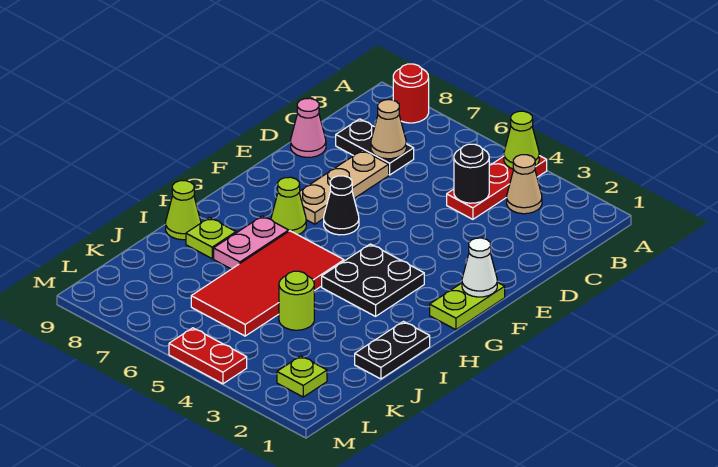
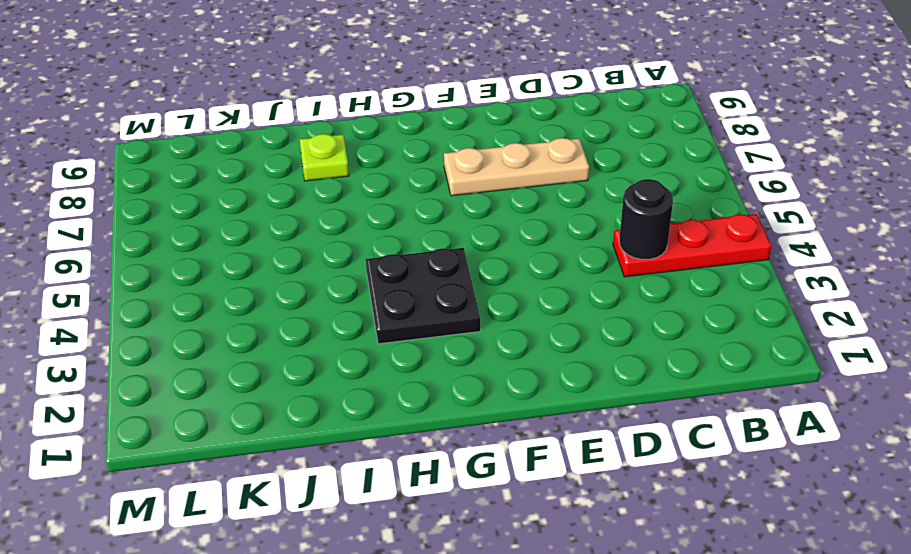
none -> red 1x1 round brick [393,64,429,123]
none -> tan 1x1 cone [507,155,542,214]
none -> black 1x2 plate [336,119,414,175]

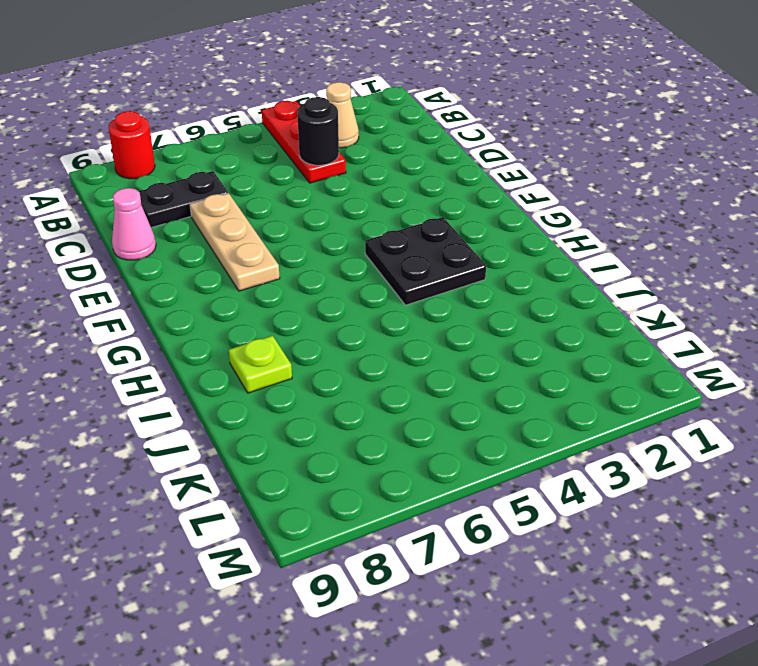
none -> lime 1x2 plate [430,282,505,330]
none -> black 1x1 cone [324,176,359,235]
none -> lime 1x1 cone [271,177,306,235]

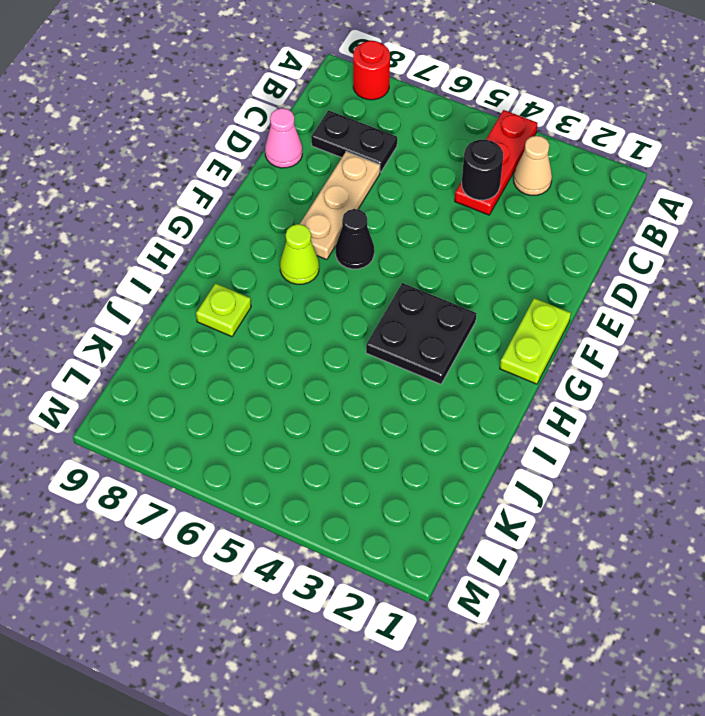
none -> red 2x4 tile [191,231,344,336]
none -> pink 1x2 plate [214,216,289,269]
none -> black 1x2 plate [355,322,430,379]

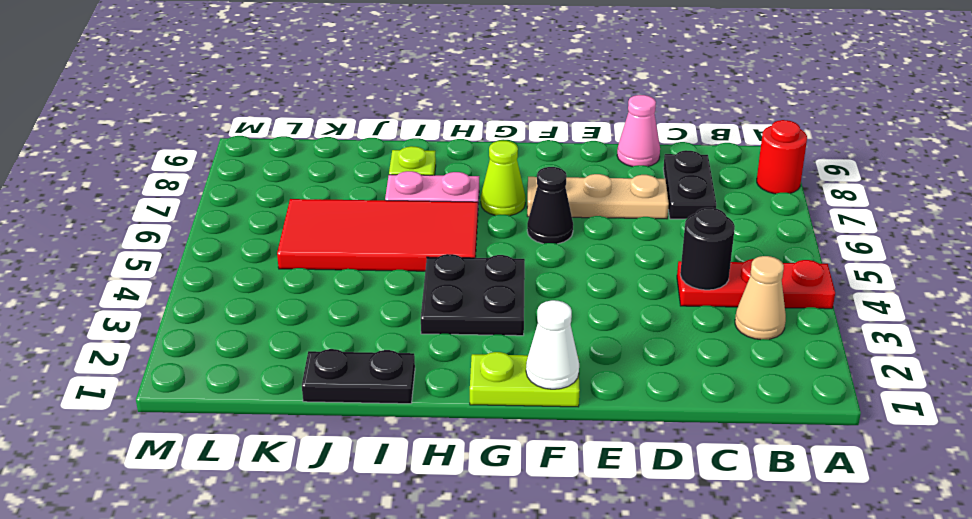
none -> lime 1x1 cone [166,181,201,240]
none -> lime 1x1 round brick [279,271,314,330]
none -> lime 1x1 plate [277,356,327,397]

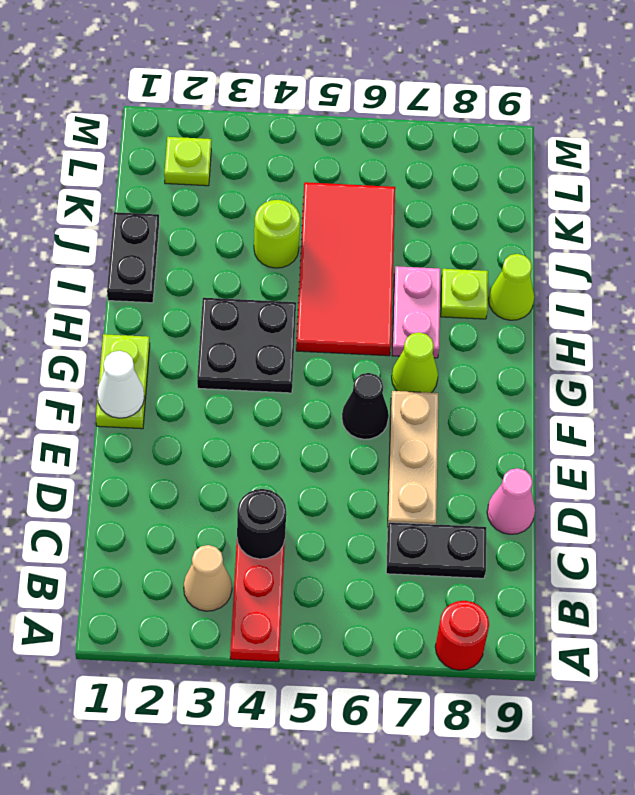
none -> red 1x2 plate [169,328,247,384]
none -> lime 1x1 cone [504,111,539,169]
none -> tan 1x1 cone [371,100,406,159]

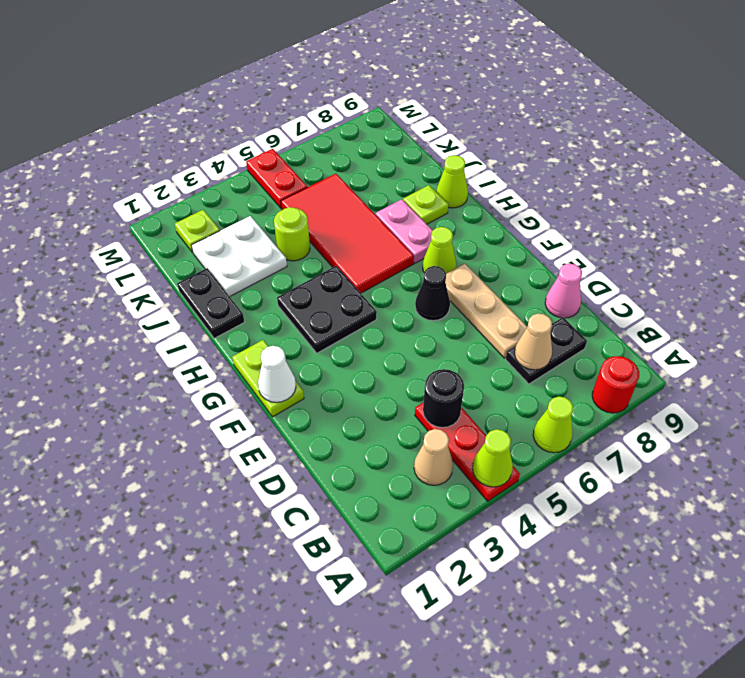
lime 1x1 cone [533,396,573,453] -> none
white 2x2 plate [192,216,287,297] -> none
red 1x2 plate [246,149,307,208] -> red 1x2 plate turned to [169,328,247,384]

